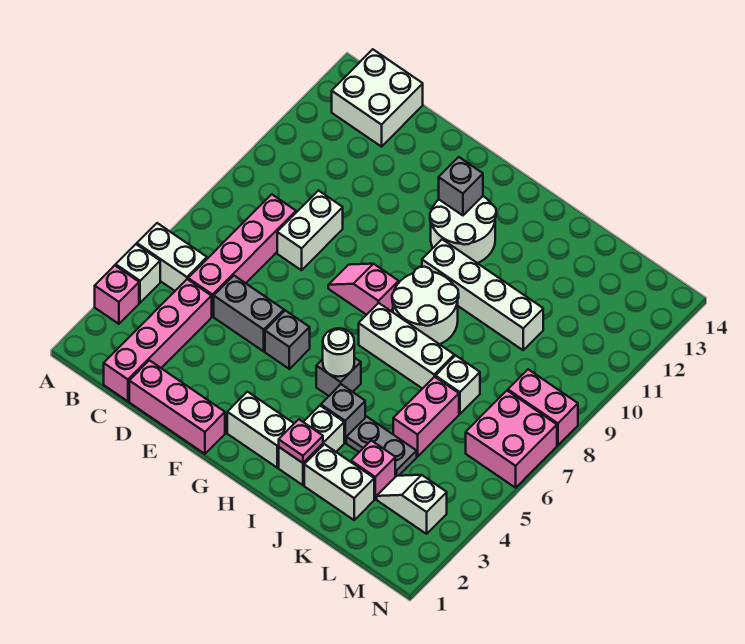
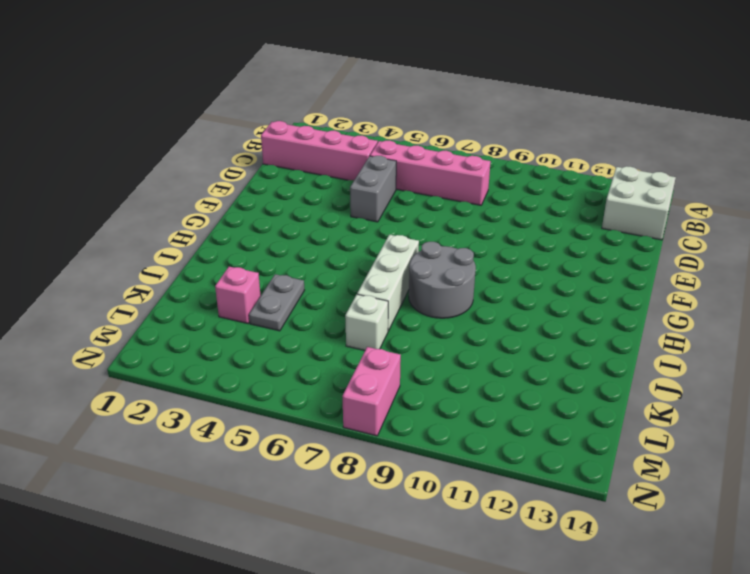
grey 2x2 round brick [409,242,476,318] -> white 2x2 round brick [392,267,459,344]
none -> pink 1x1 brick [95,265,139,324]
none -> white 1x1 brick [116,244,160,303]
none -> white 1x2 brick [137,223,207,291]
none -> pink 1x3 brick [129,360,225,454]

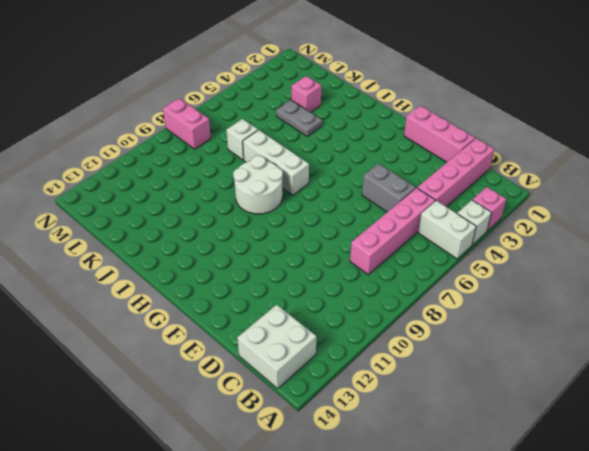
none -> white 1x2 brick [277,191,343,270]
none -> grey 1x1 brick [265,311,310,369]
none -> pink 1x2 slope [328,264,399,315]
none -> white 1x2 brick [227,392,294,468]

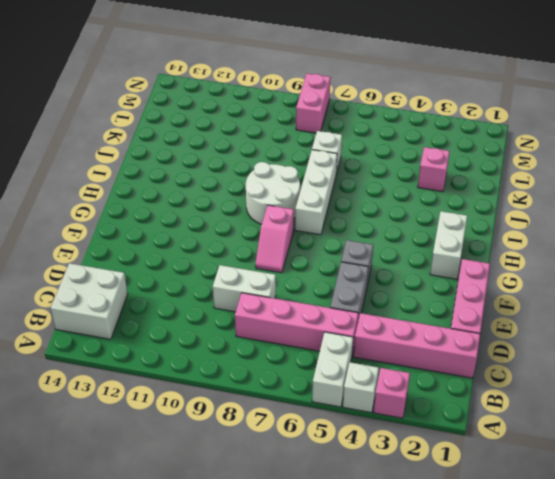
none -> white 2x2 round brick [430,196,496,263]
none -> grey 1x1 brick [316,358,361,396]
none -> white 1x4 brick [422,239,543,350]
none -> white 1x2 brick [279,406,344,485]

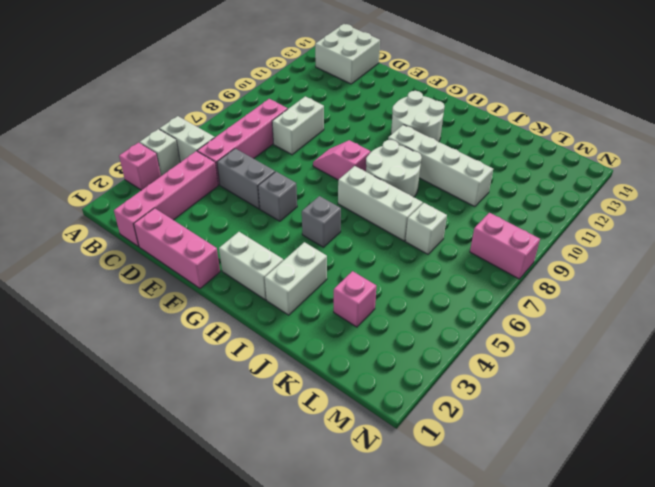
none -> grey 1x1 brick [321,384,365,443]
none -> white 1x2 brick [304,444,374,520]
none -> grey 1x2 plate [346,417,417,477]
none -> pink 1x2 brick [393,377,459,456]

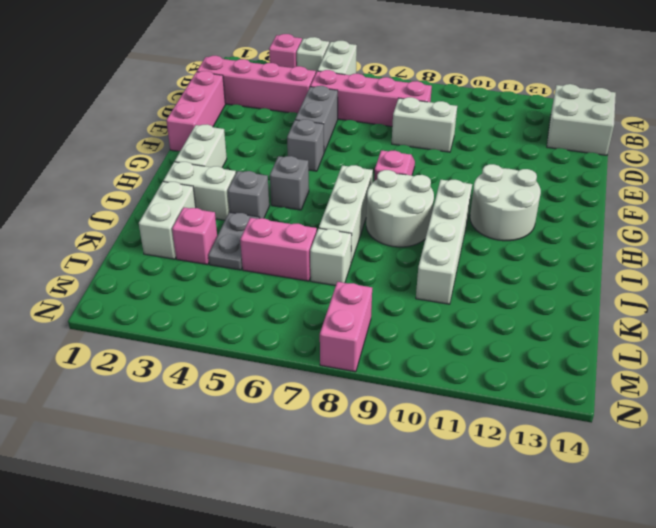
none -> white 1x2 slope [377,475,447,534]
none -> pink 2x2 brick [466,391,557,488]
none -> grey 1x1 brick [439,157,483,215]
none -> white 1x1 round brick [323,328,354,377]

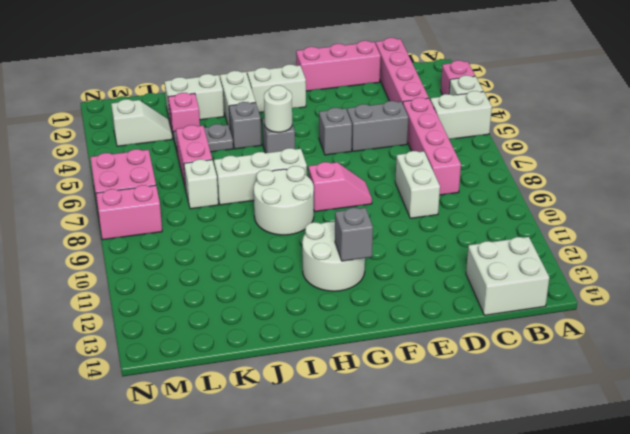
none -> white 1x4 brick [422,239,543,350]
none -> pink 1x1 plate [279,419,323,463]

